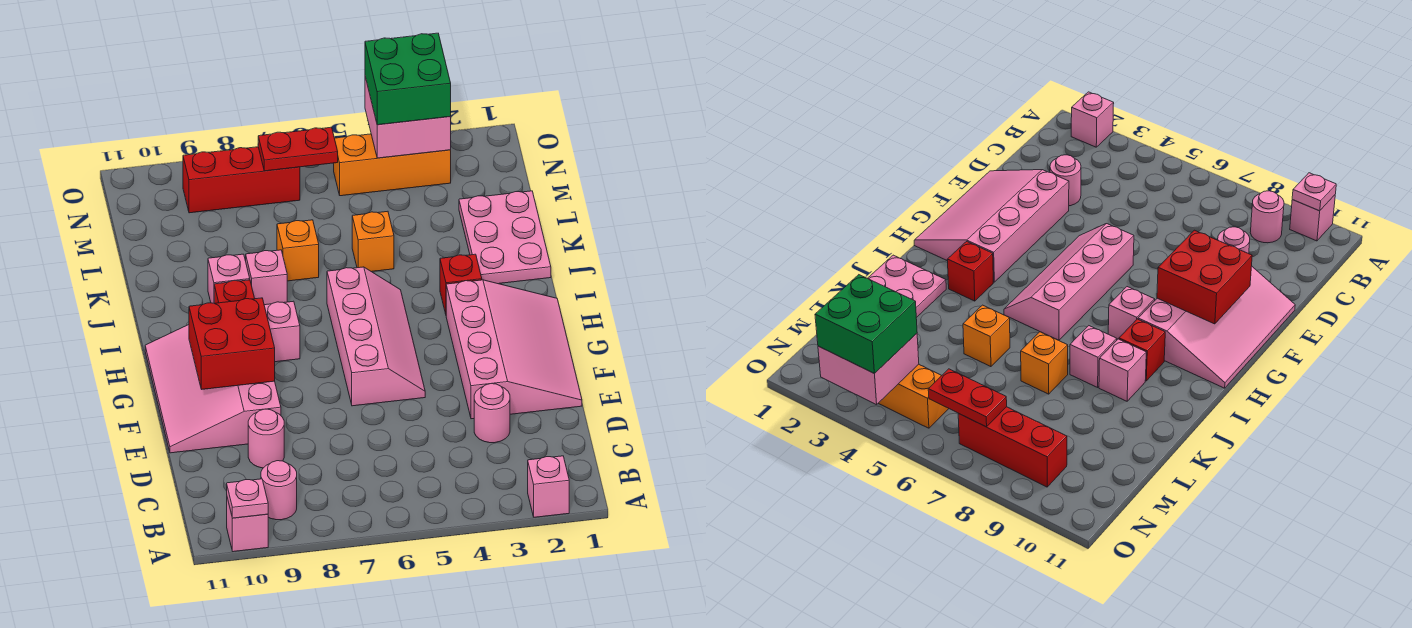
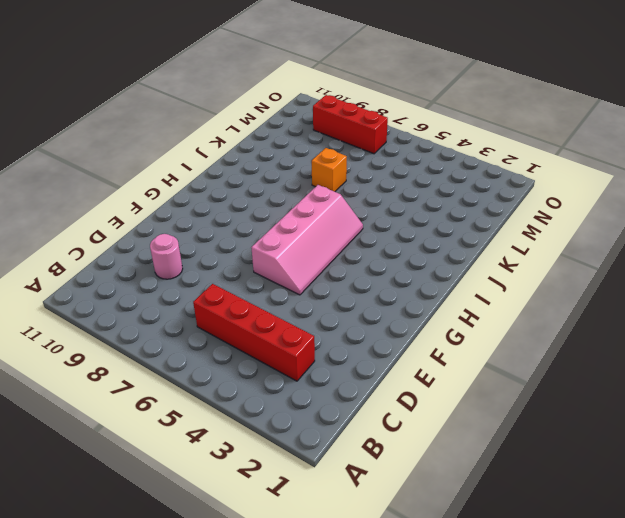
red 1x4 brick [193,284,315,381] -> none
none -> pink 1x1 brick [528,456,569,517]
none -> pink 1x1 brick [227,498,268,552]
none -> pink 1x1 round brick [261,461,297,520]

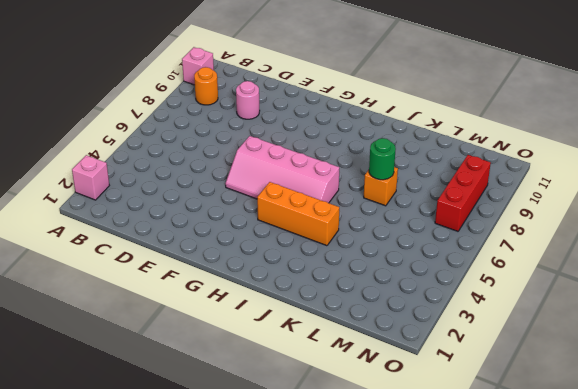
orange 1x1 round brick [194,67,218,105] -> pink 1x1 round brick [261,461,297,520]
orange 1x3 brick [257,182,339,246] -> orange 1x3 brick turned to [334,134,451,196]
green 1x1 round brick [369,138,396,180] -> none
none -> pink 1x1 round brick [474,384,510,443]
none -> pink 3x4 slope [446,280,582,419]
none -> pink 3x4 slope [145,325,281,453]

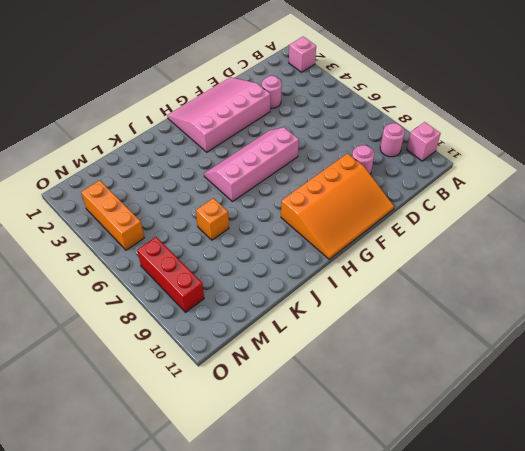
orange 3x4 slope [281,154,394,259] -> pink 3x4 slope [145,325,281,453]
none -> pink 1x1 brick [264,301,300,362]
none -> red 1x1 brick [440,254,482,314]
none -> red 1x1 brick [214,280,255,303]

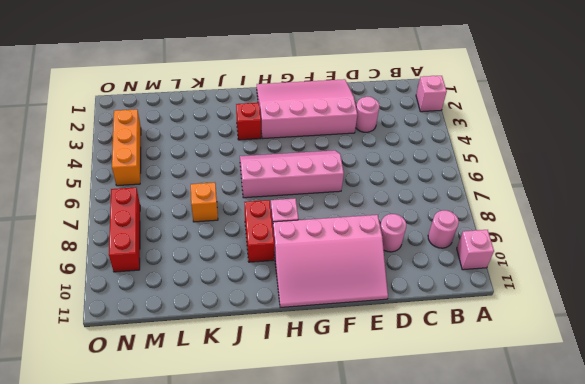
red 1x2 brick [245,200,274,262] -> red 1x1 brick [214,280,255,303]
none -> pink 2x3 plate [459,191,551,284]
none -> pink 1x1 brick [246,250,287,305]
none -> pink 1x1 brick [208,254,250,303]

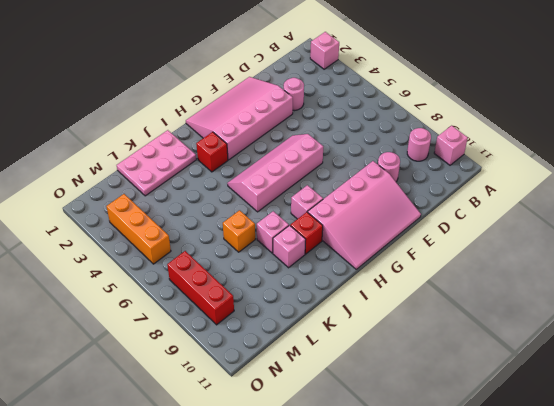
none -> orange 1x1 brick [352,211,394,272]
none -> pink 1x1 plate [227,479,268,518]
none -> red 2x2 brick [189,298,275,389]

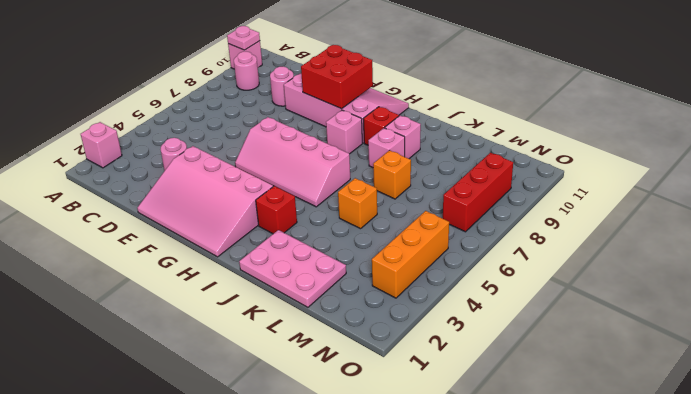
none -> pink 2x2 brick [365,77,451,158]
none -> red 1x2 plate [258,127,338,171]
none -> green 2x2 brick [365,33,451,125]

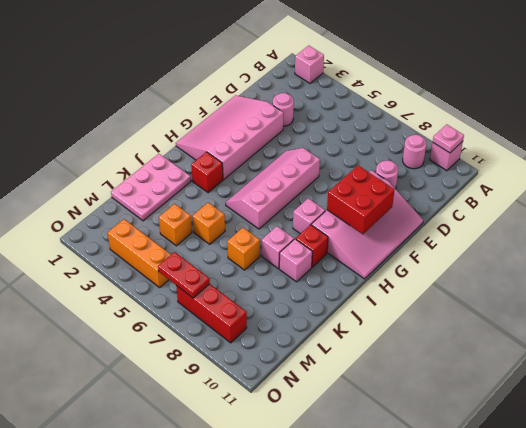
orange 1x1 brick [159,204,192,246] -> none
none -> pink 2x2 brick [365,77,451,158]
none -> green 2x2 brick [365,33,451,125]

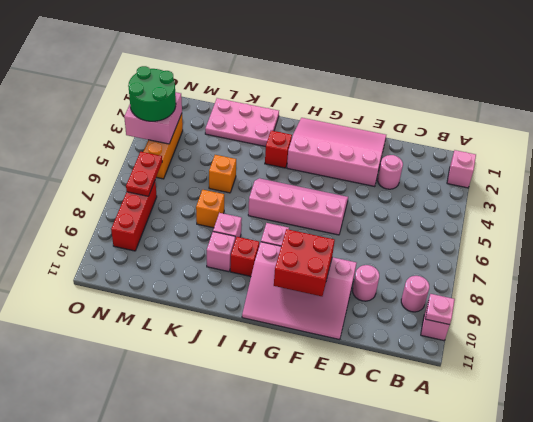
green 2x2 round brick [128,66,176,121] -> green 2x2 brick [365,33,451,125]

